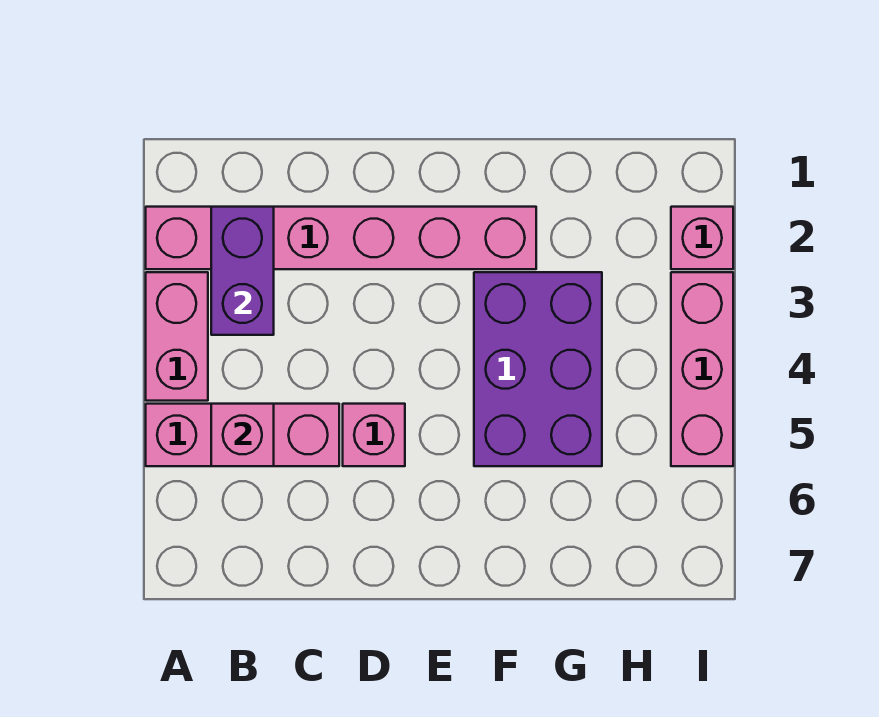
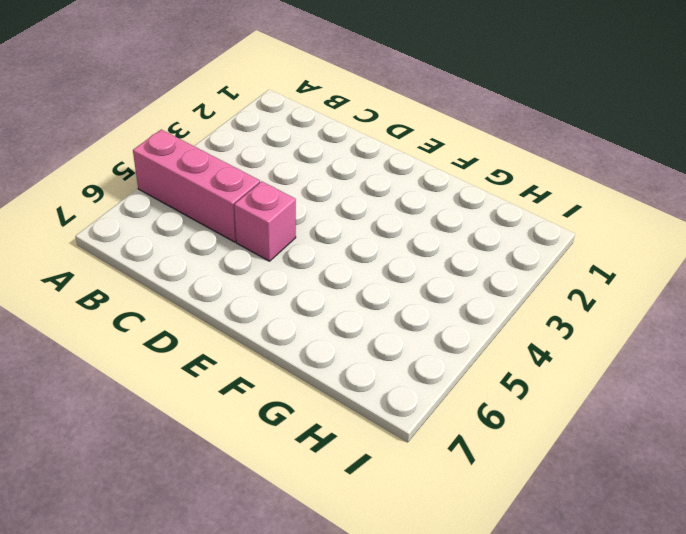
none -> pink 1x6 brick [146,207,536,269]
none -> pink 1x2 brick [146,272,208,401]

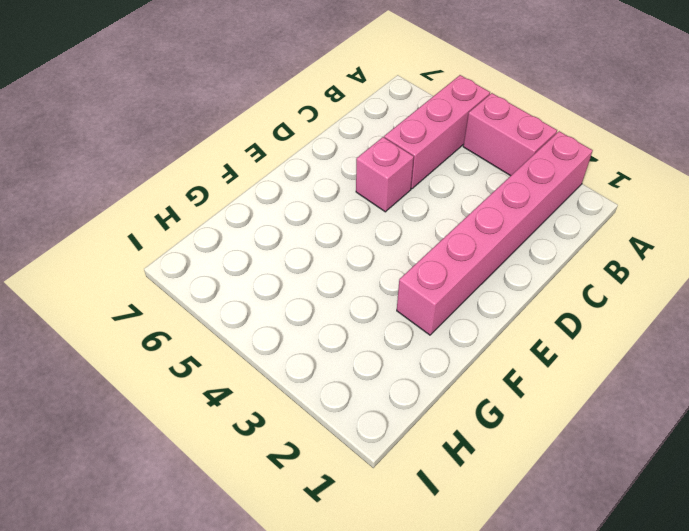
none -> purple 2x3 brick [474,272,602,466]
none -> pink 1x1 brick [671,207,733,269]

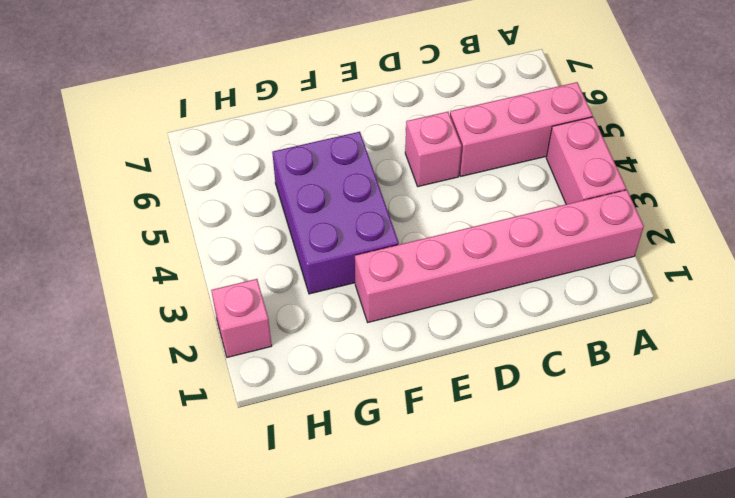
none -> pink 1x3 brick [671,272,733,466]
none -> purple 1x2 brick [211,207,274,335]

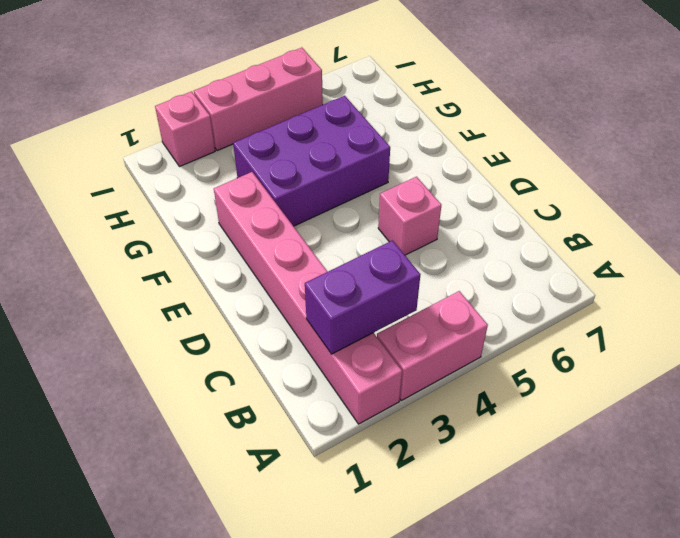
none -> pink 1x3 brick [146,404,339,466]
none -> pink 1x1 brick [211,404,274,466]

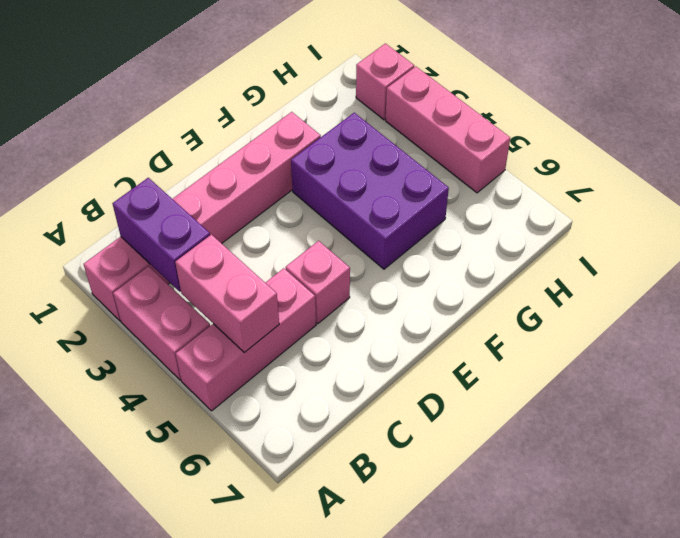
pink 1x2 brick [175,235,279,353] -> pink 1x1 brick [211,404,274,466]

